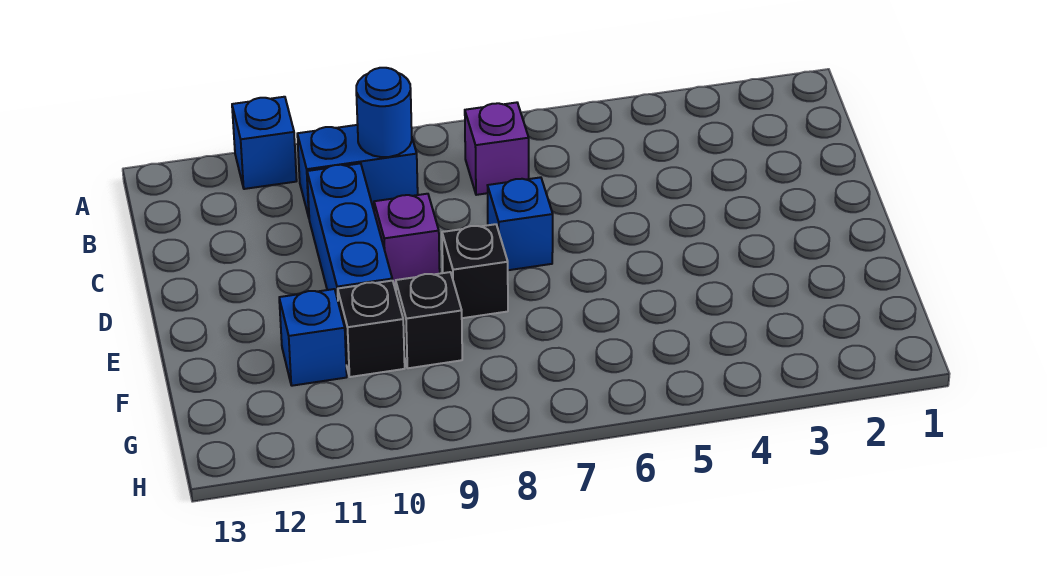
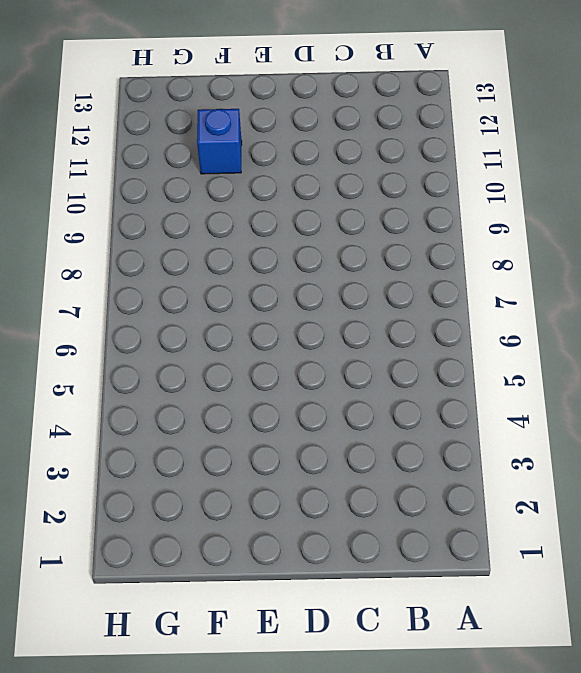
none -> blue 1x1 brick [232,97,297,189]
none -> purple 1x1 brick [465,102,529,195]

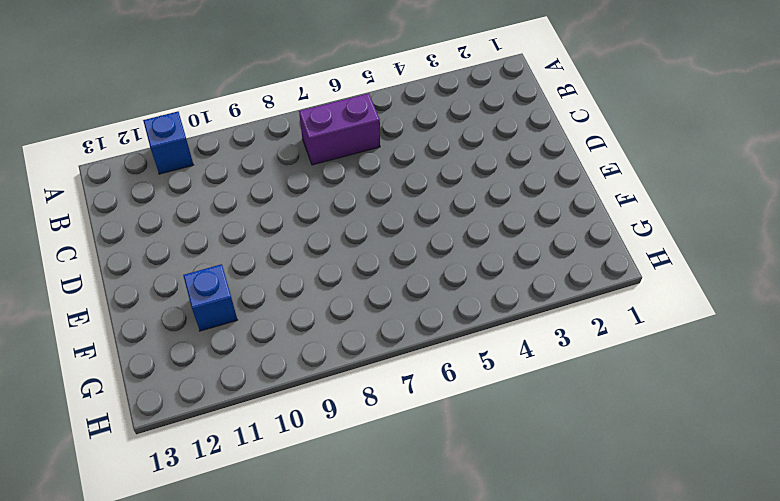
purple 1x2 brick [299,93,380,165] -> purple 1x1 brick [465,102,529,195]
none -> blue 1x2 brick [297,125,418,217]
none -> blue 1x3 brick [307,163,392,299]

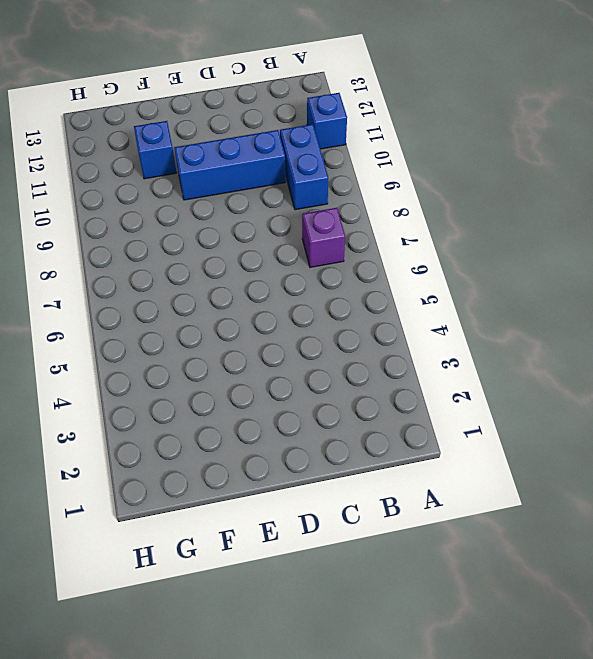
none -> blue 1x1 brick [488,177,553,270]
none -> purple 1x1 brick [374,194,440,287]

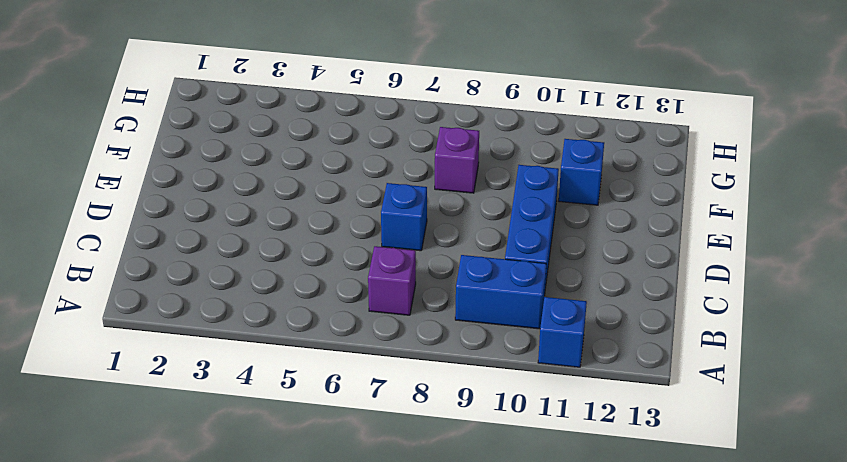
purple 1x1 brick [435,127,479,193] -> purple 1x1 brick moved to [374,194,440,287]
none -> black 1x1 brick [442,224,508,318]
none -> black 1x1 brick [396,272,462,368]

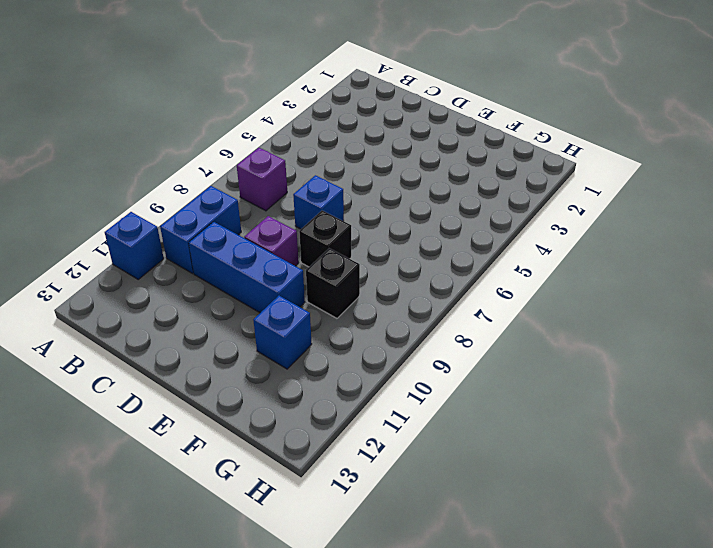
none -> black 1x1 brick [338,281,405,377]
none -> blue 1x1 round brick [356,68,412,157]

